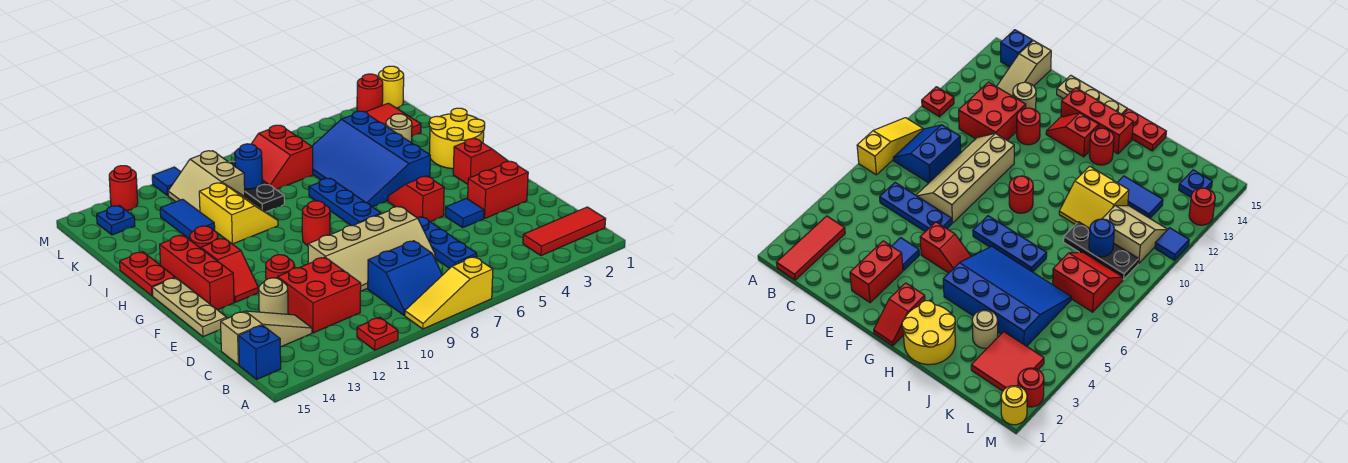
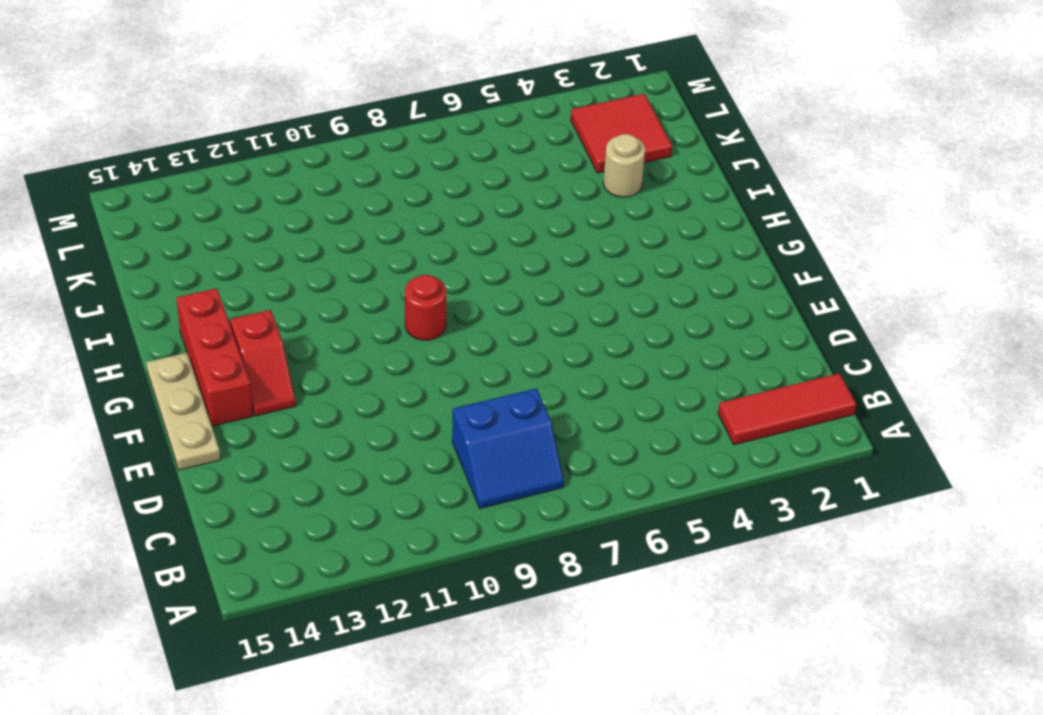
none -> yellow 1x3 slope [405,257,493,329]
none -> red 1x1 plate [357,317,398,350]
none -> blue 1x1 brick [239,325,281,379]
none -> blue 1x3 plate [417,217,477,268]

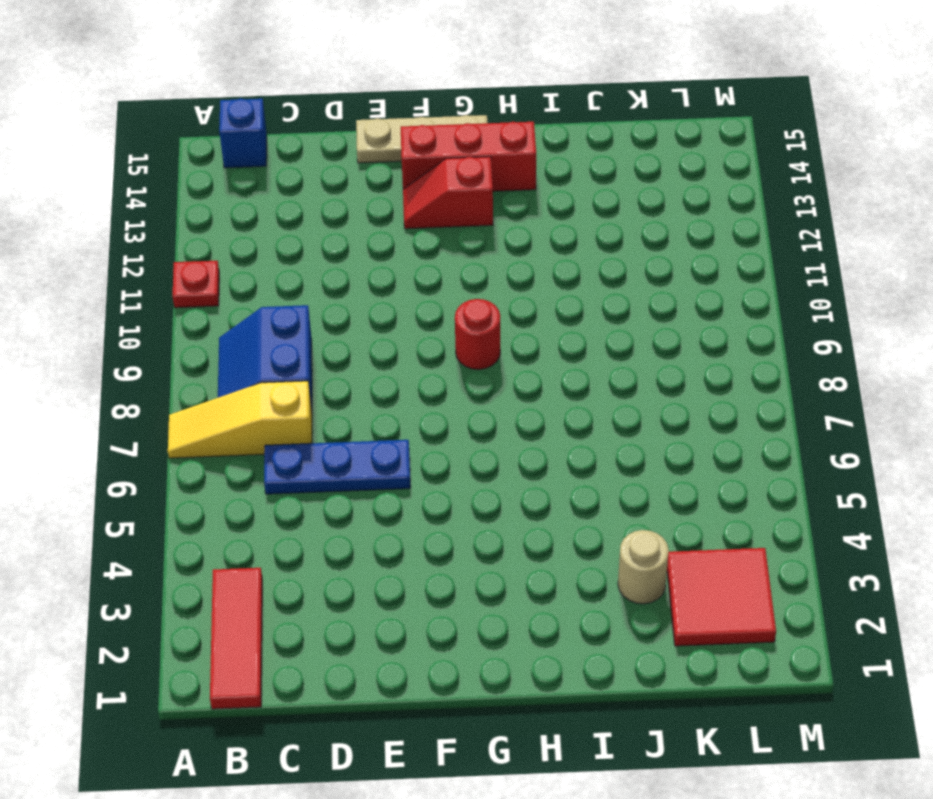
yellow 1x3 slope [168,381,312,458] -> yellow 1x3 slope turned to [405,257,493,329]
none -> red 2x2 brick [278,257,361,333]
none -> tan 1x3 slope [221,311,312,365]
none -> tan 2x4 slope [308,207,435,291]
none -> tan 1x1 round brick [259,278,288,314]

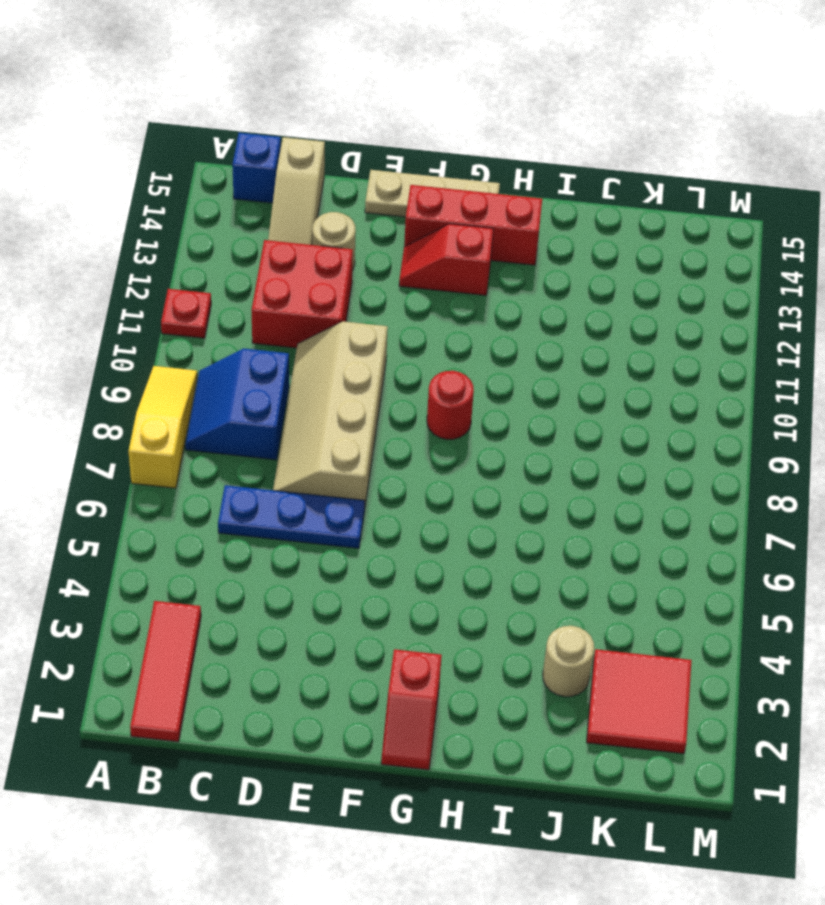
none -> red 1x2 brick [468,161,528,218]
none -> blue 1x1 tile [445,199,484,228]
none -> red 1x1 round brick [266,255,294,280]
none -> red 1x2 slope [388,176,444,222]

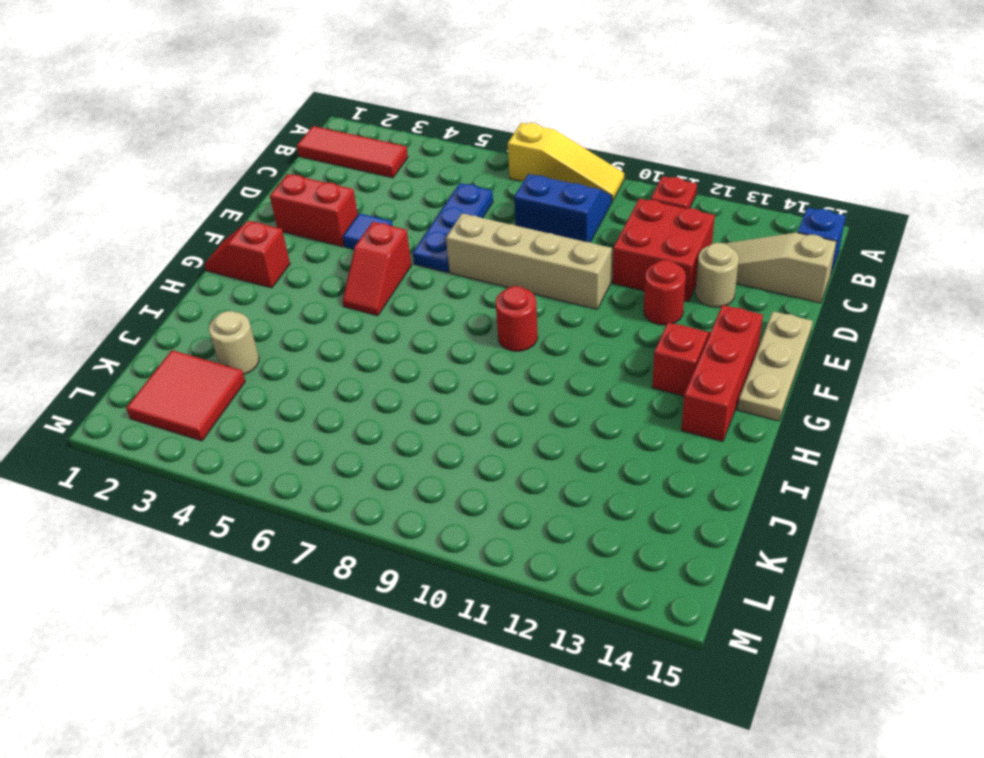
none -> blue 1x3 plate [309,178,381,226]
none -> yellow 2x2 round brick [429,108,485,169]
none -> blue 3x4 slope [312,111,430,207]
none -> red 1x1 round brick [190,226,218,248]

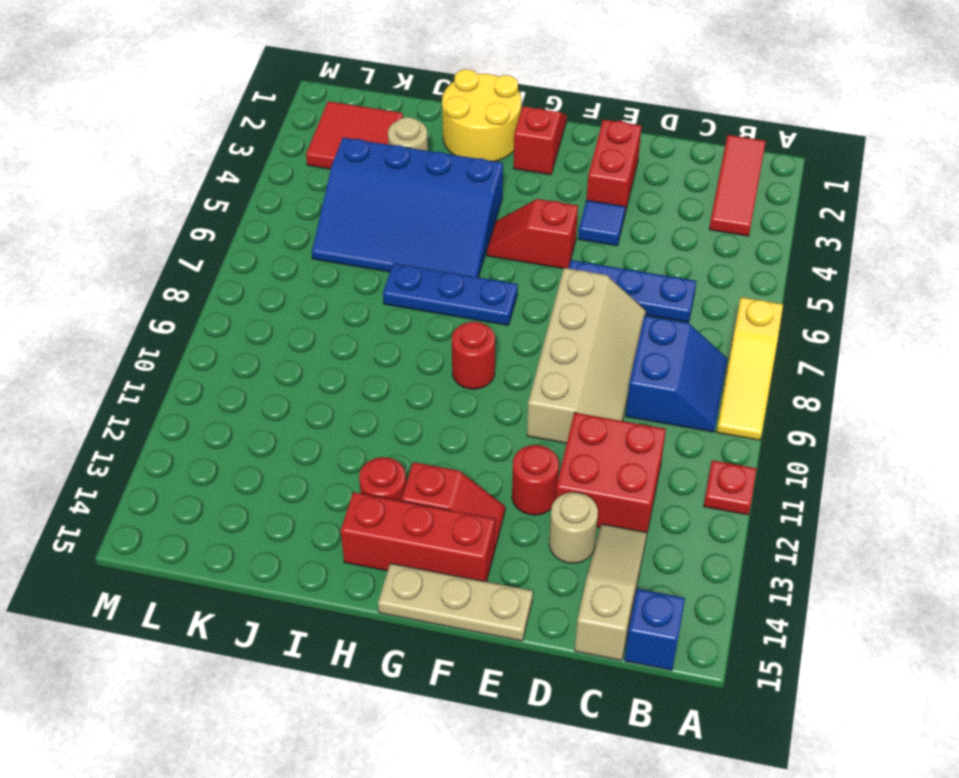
none -> red 1x2 plate [120,252,175,296]
none -> yellow 2x2 slope [199,183,278,244]
none -> black 1x3 plate [229,161,284,212]
none -> blue 1x2 tile [160,199,215,239]

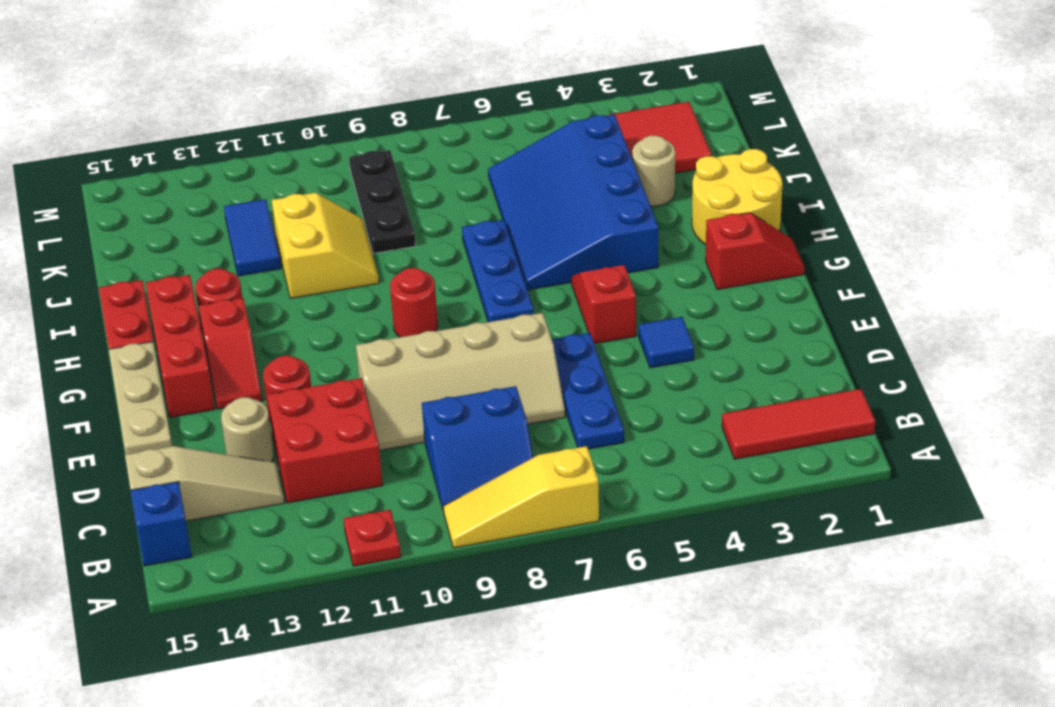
none -> red 1x2 brick [468,161,528,218]
none -> red 2x2 slope [252,125,313,189]
none -> tan 2x2 slope [168,151,245,212]
none -> blue 1x1 plate [97,205,135,235]

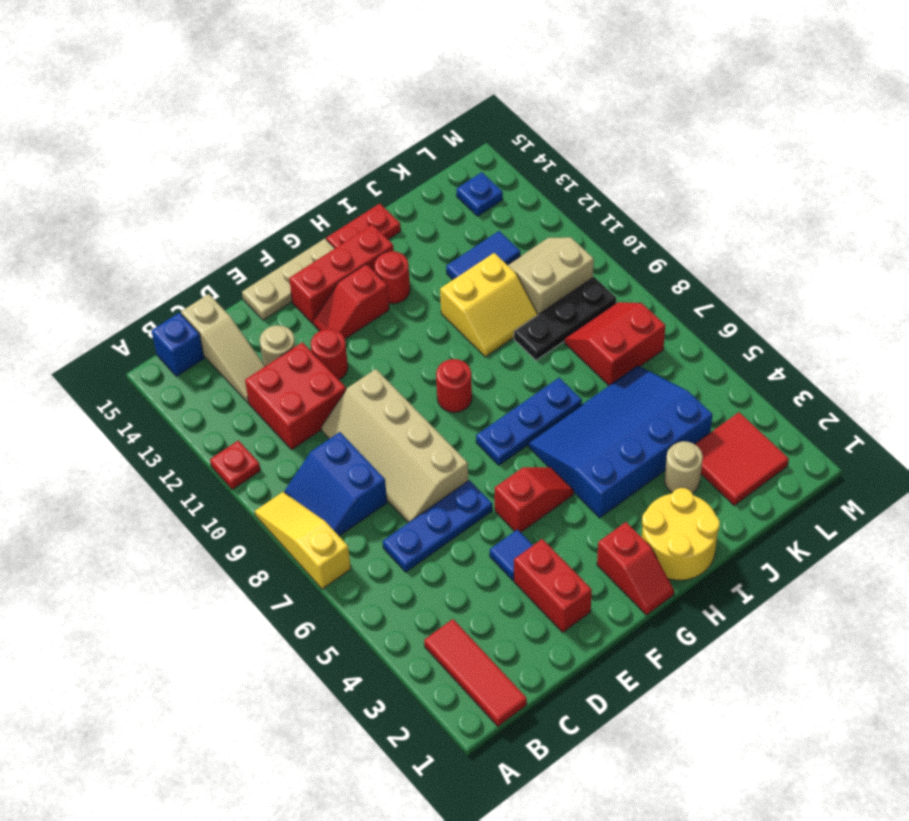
none -> yellow 1x1 round brick [378,66,404,108]
none -> red 1x1 round brick [357,74,383,112]
none -> blue 1x1 tile [152,167,181,195]
none -> red 1x1 round brick [109,166,138,211]

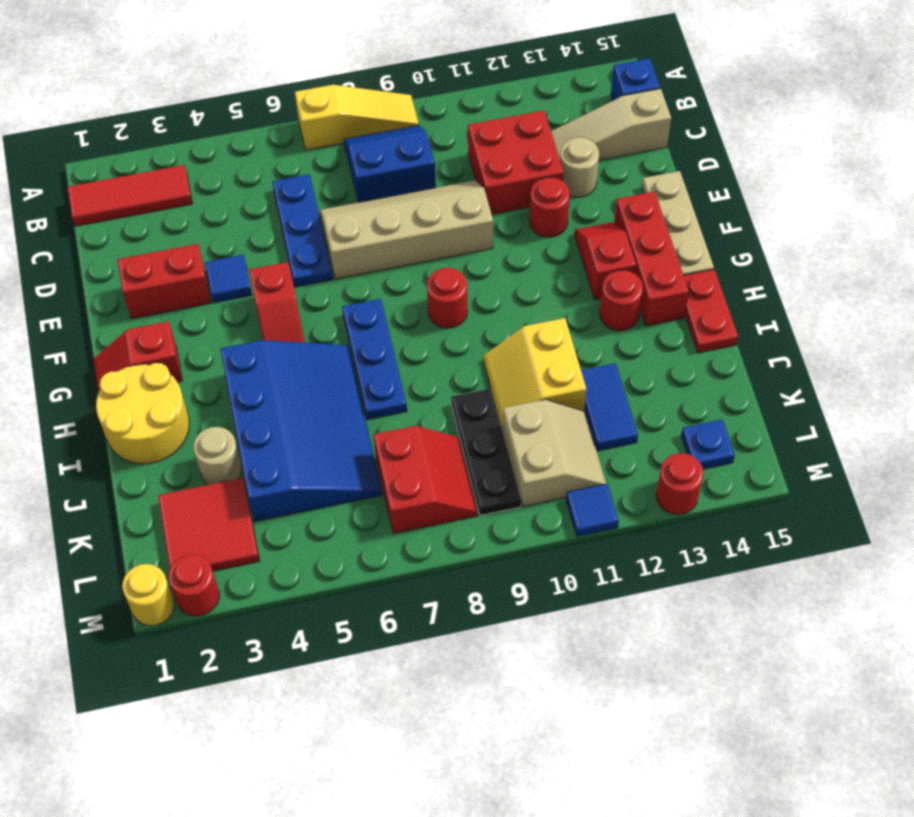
none -> red 1x1 plate [357,317,398,350]
none -> blue 1x1 round brick [235,144,262,189]

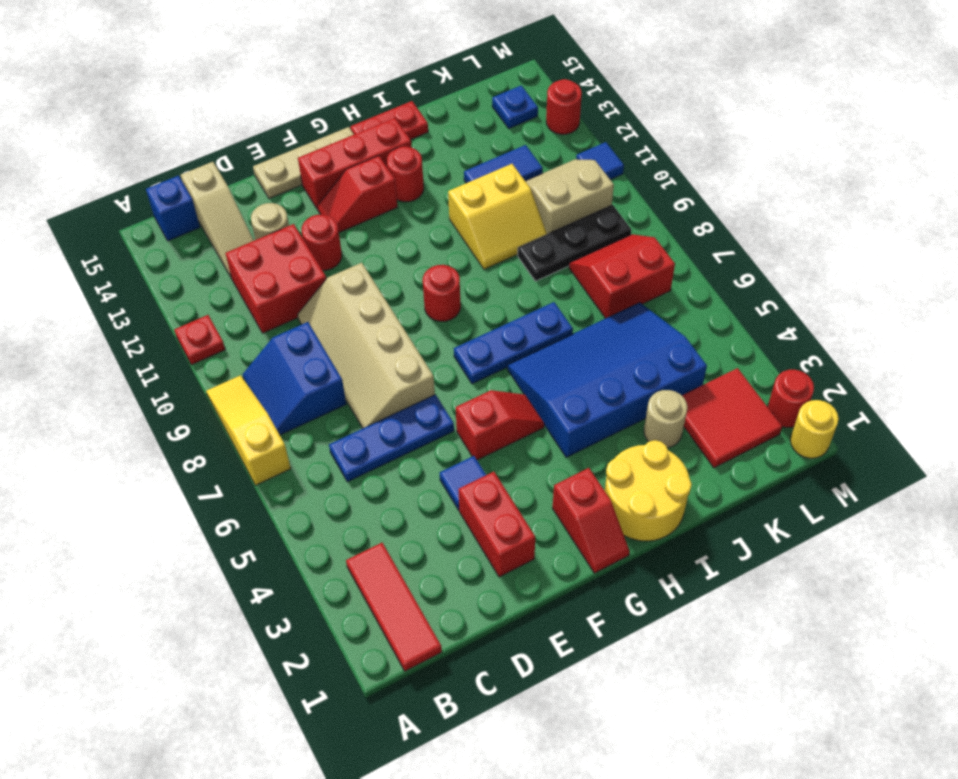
none -> blue 1x1 round brick [235,144,262,189]

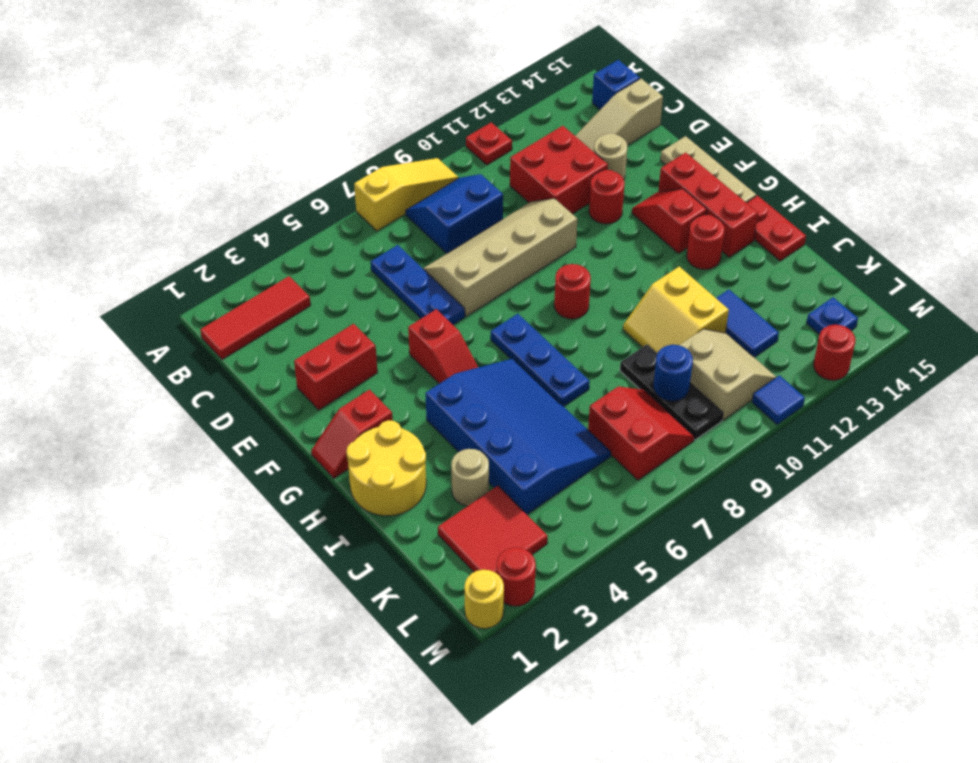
none -> blue 1x1 tile [445,199,484,228]

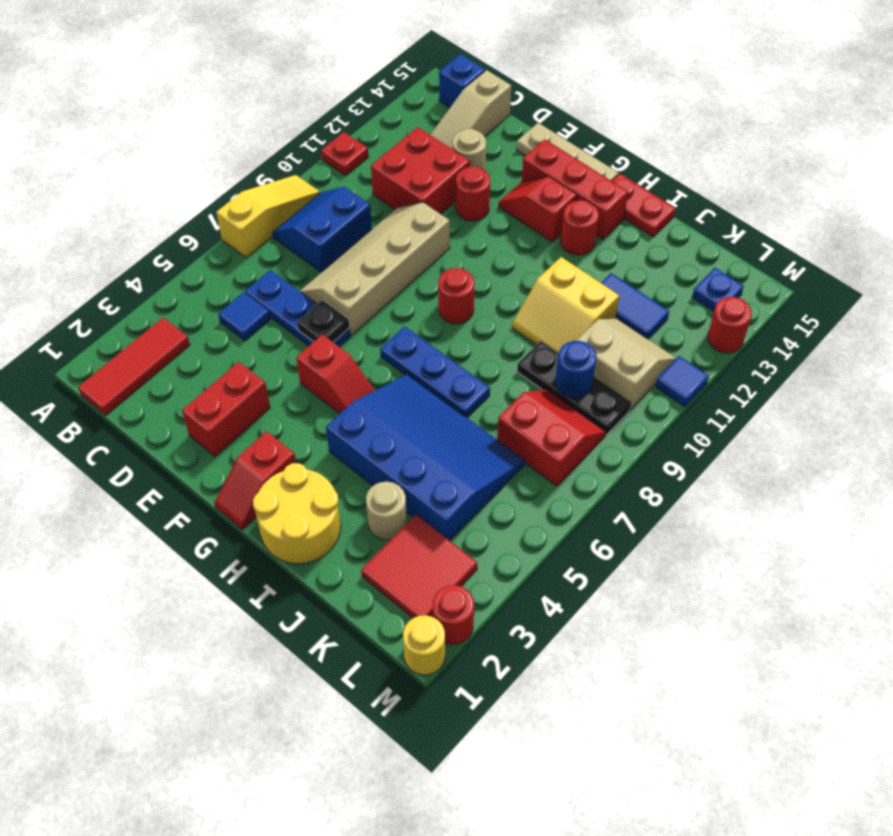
blue 1x1 tile [218,292,270,341] -> blue 1x1 tile moved to [445,199,484,228]
black 1x1 plate [297,300,350,342] -> none

